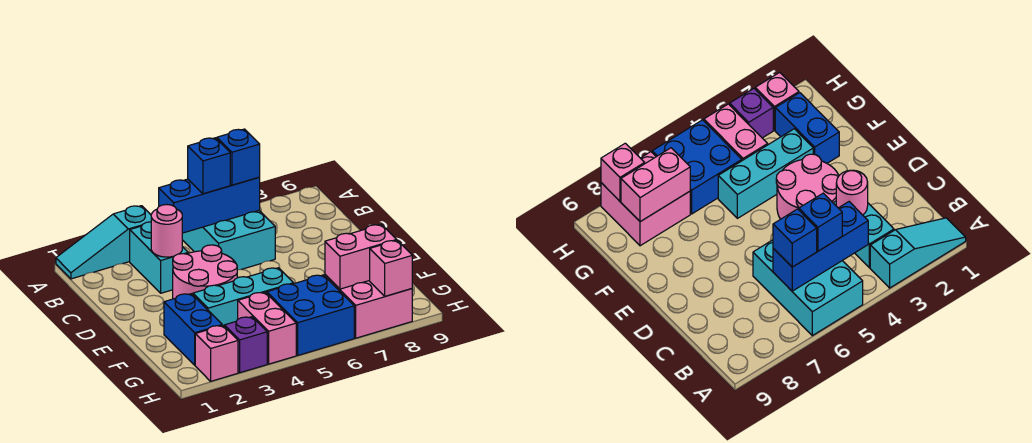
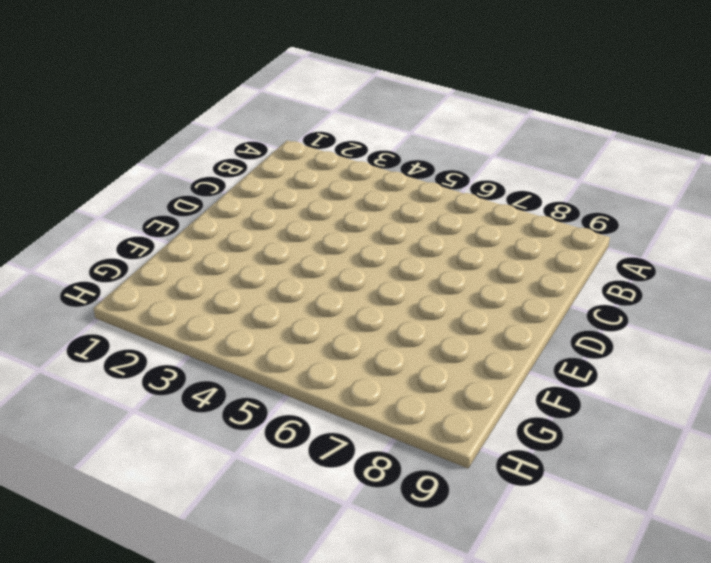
none -> cyan 1x3 slope [56,206,151,279]
none -> cyan 2x3 brick [182,211,275,270]
none -> cyan 1x2 brick [130,222,188,293]

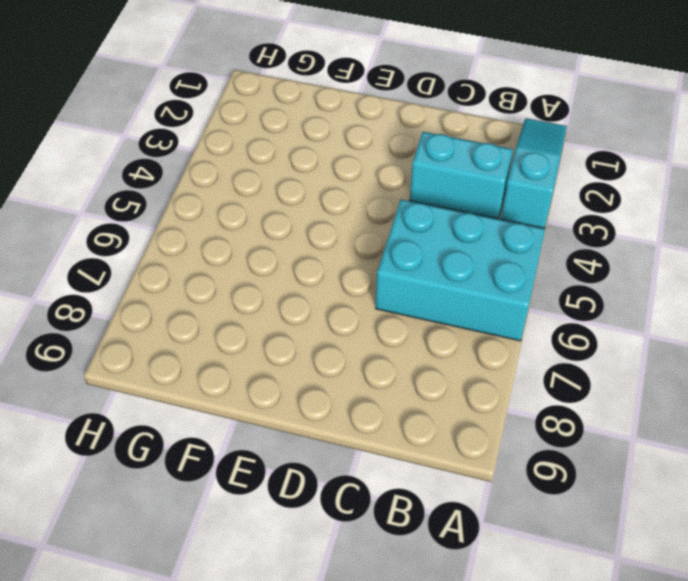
none -> pink 2x2 round brick [173,245,237,299]
none -> blue 1x2 brick [164,294,222,365]
none -> cyan 1x3 brick [193,268,294,327]

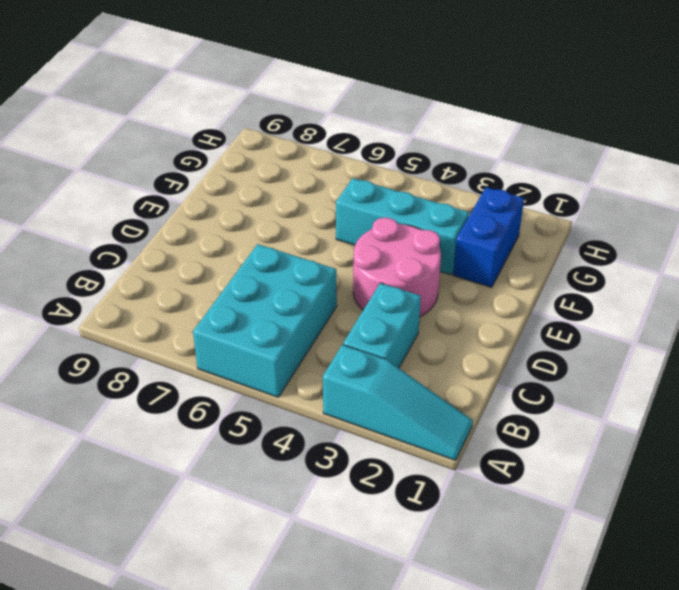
none -> pink 1x2 brick [238,292,296,364]
none -> blue 2x2 brick [267,275,354,355]
none -> pink 2x2 brick [325,275,412,338]

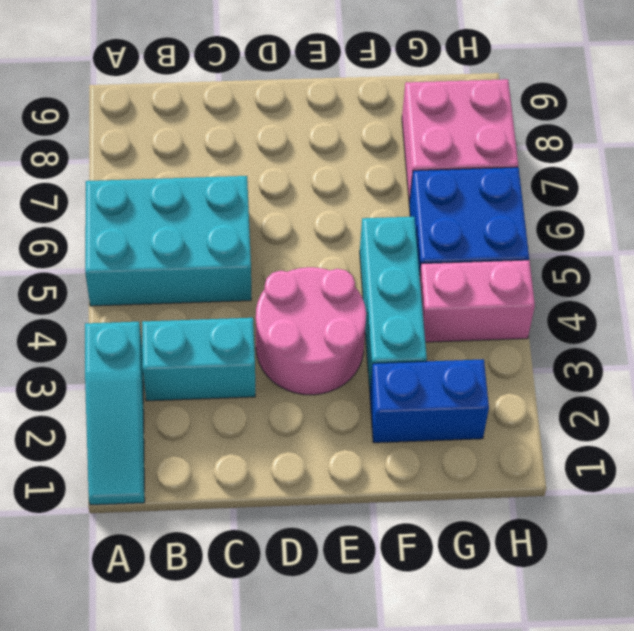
none -> pink 1x1 brick [195,325,238,381]
none -> purple 1x1 brick [225,317,267,373]
none -> blue 1x3 brick [159,177,260,233]

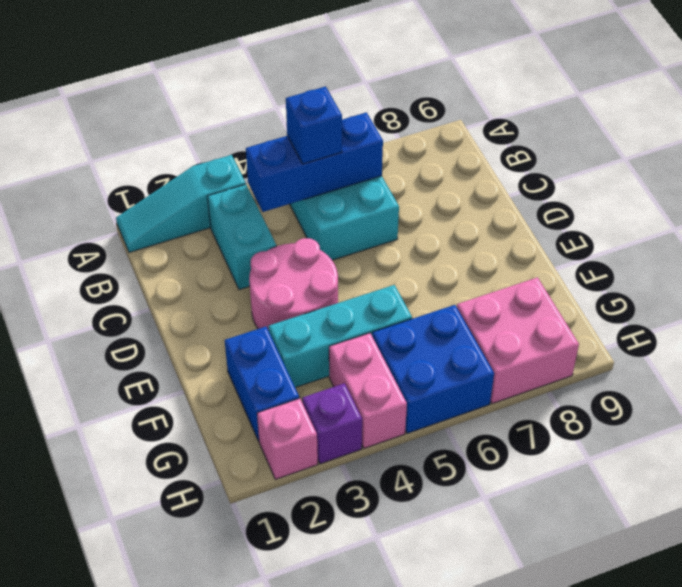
none -> pink 1x1 round brick [151,205,182,257]
none -> pink 1x2 brick [325,224,397,289]
none -> pink 1x1 brick [370,240,412,296]

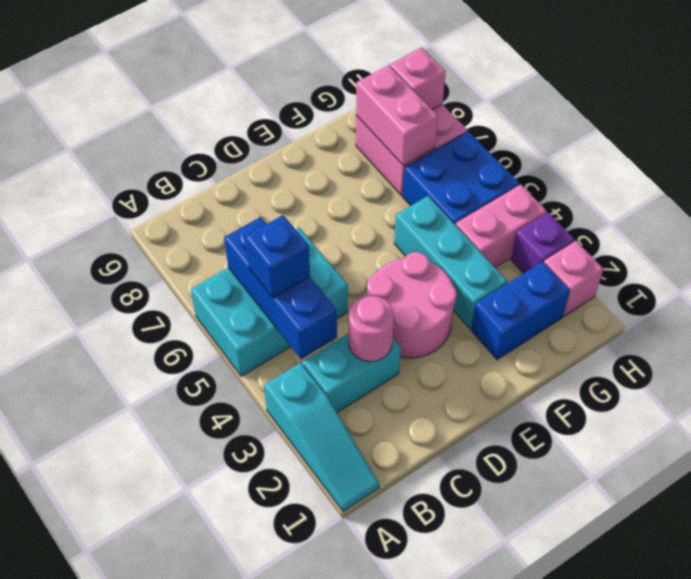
none -> blue 1x1 brick [217,129,260,185]

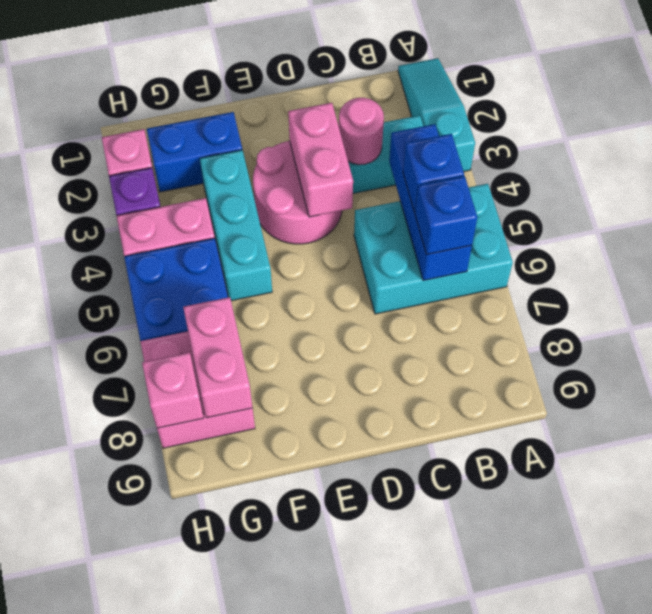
pink 1x2 brick [288,103,353,217] -> none

